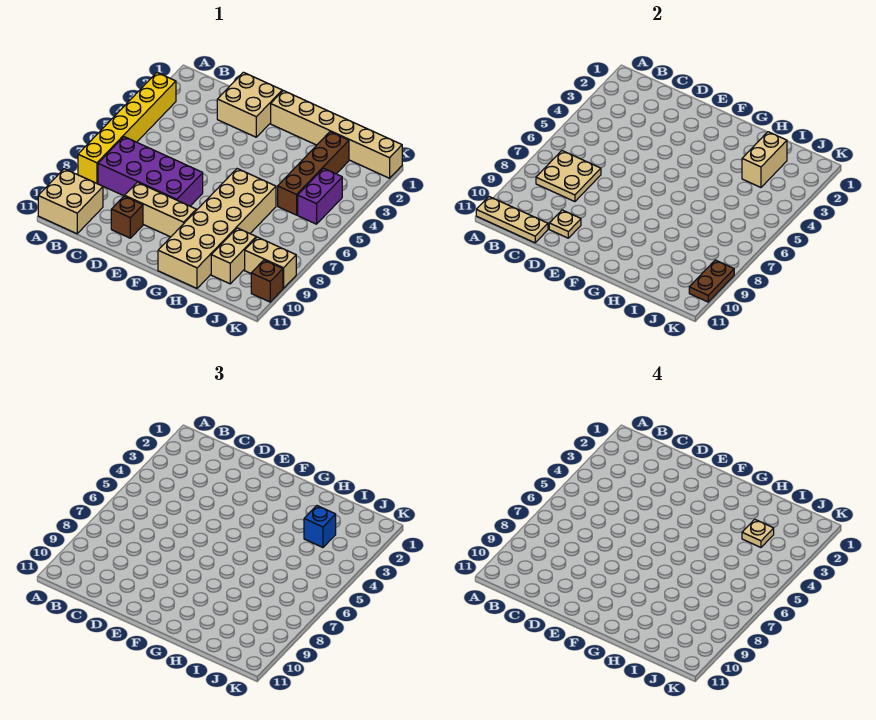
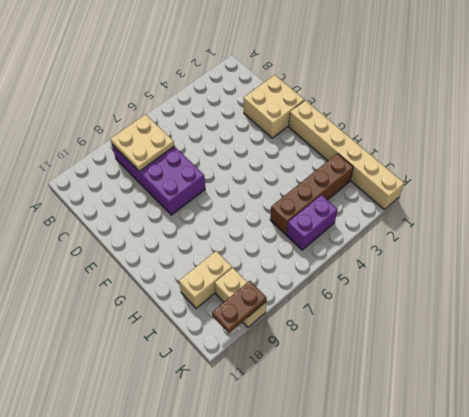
none -> yellow 1x6 brick [78,73,176,183]
none -> tan 2x2 brick [38,169,103,234]
none -> tan 1x3 brick [125,182,196,237]

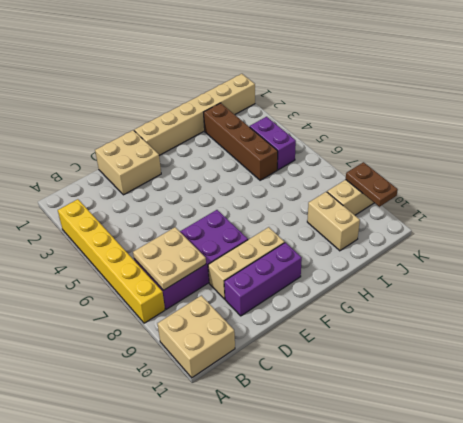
purple 1x3 brick [224,242,302,316] -> brown 1x1 brick [111,196,143,238]
none -> tan 2x6 brick [158,169,276,288]
none -> brown 1x1 brick [251,260,283,302]
none -> tan 1x3 plate [476,197,548,243]

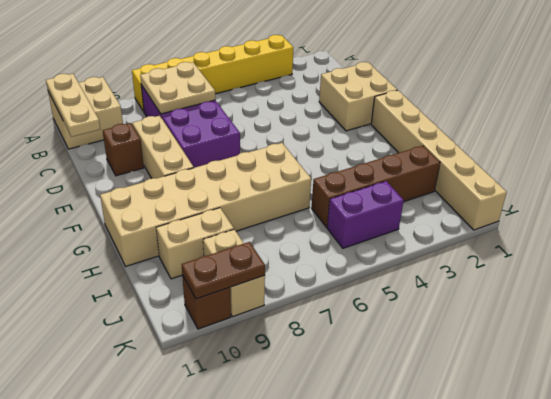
none -> tan 1x1 plate [549,210,581,238]
none -> tan 1x2 brick [742,132,787,187]
none -> blue 1x1 brick [304,506,336,547]

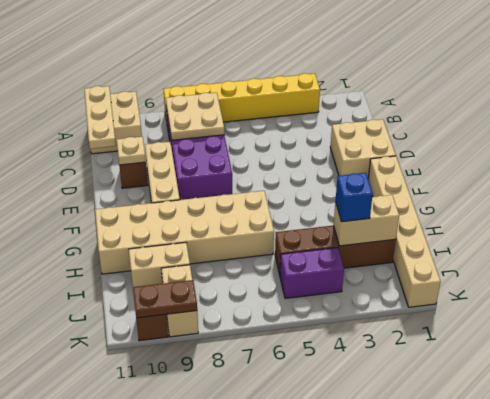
none -> tan 1x1 plate [742,519,774,547]

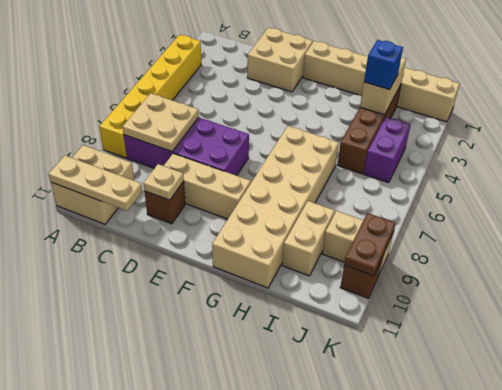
none -> tan 1x1 plate [742,519,774,547]

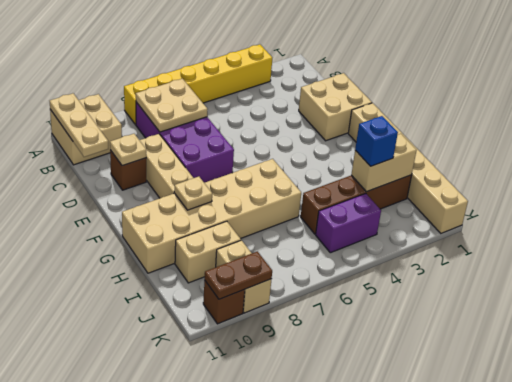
tan 1x1 plate [174,177,212,210] -> tan 1x1 plate moved to [742,519,774,547]

